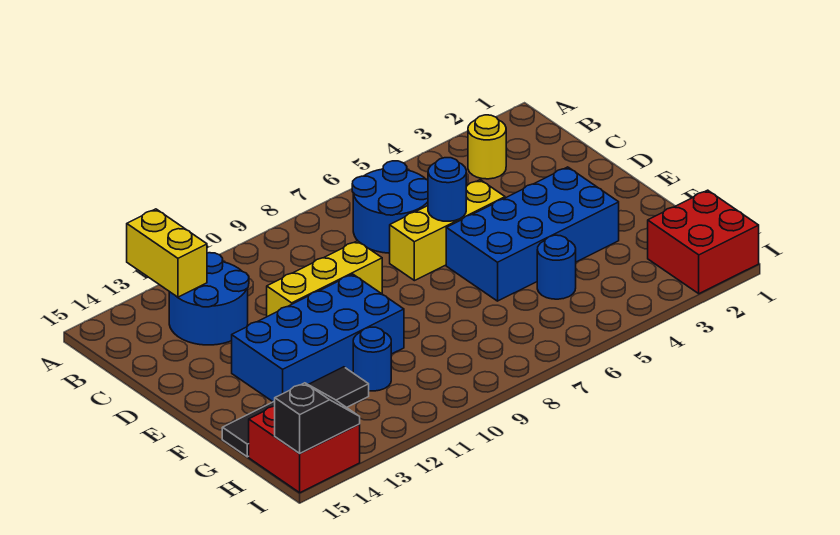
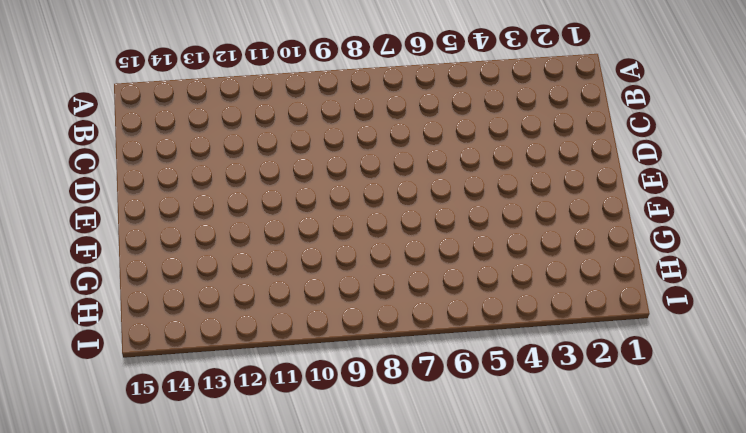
none -> yellow 1x1 round brick [468,115,506,179]
none -> blue 2x2 round brick [352,161,428,253]
none -> blue 2x2 round brick [169,253,249,345]

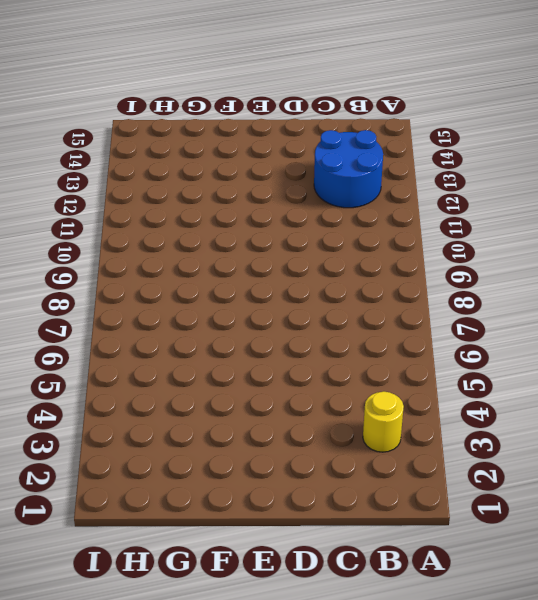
none -> blue 2x2 round brick [352,161,428,253]
none -> yellow 1x3 brick [390,180,505,281]
none -> yellow 1x3 brick [267,241,382,317]

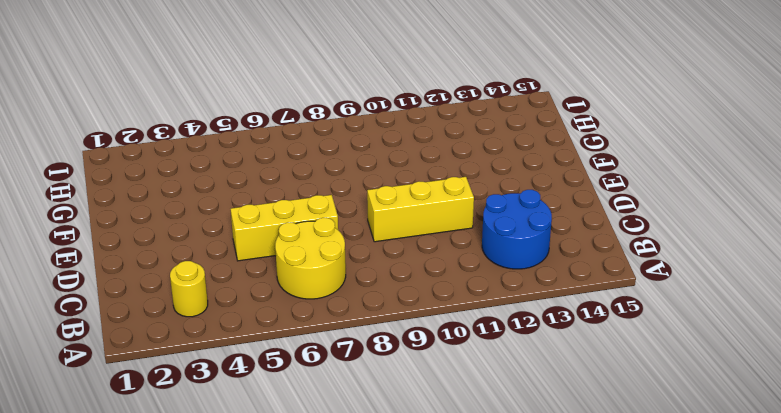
yellow 2x2 round brick [275,218,346,299] -> blue 2x2 round brick [352,161,428,253]
none -> blue 2x4 brick [446,167,619,301]
none -> blue 2x4 brick [232,274,404,402]
none -> blue 1x1 round brick [537,235,576,299]

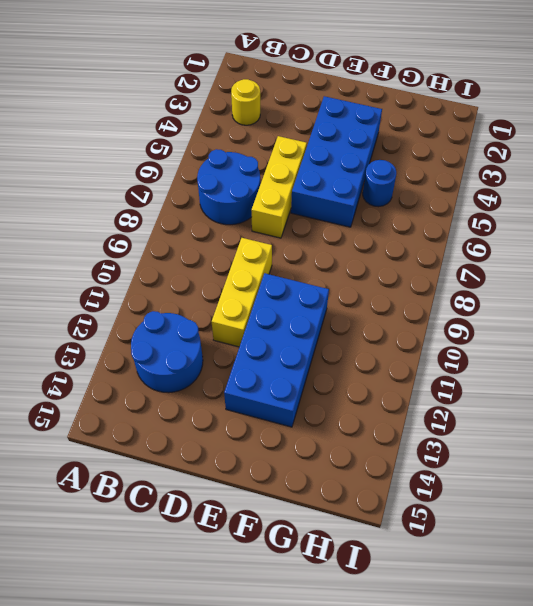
none -> blue 1x1 round brick [353,327,391,391]
none -> black 1x4 tile [222,367,369,457]
none -> red 2x2 brick [648,190,759,294]

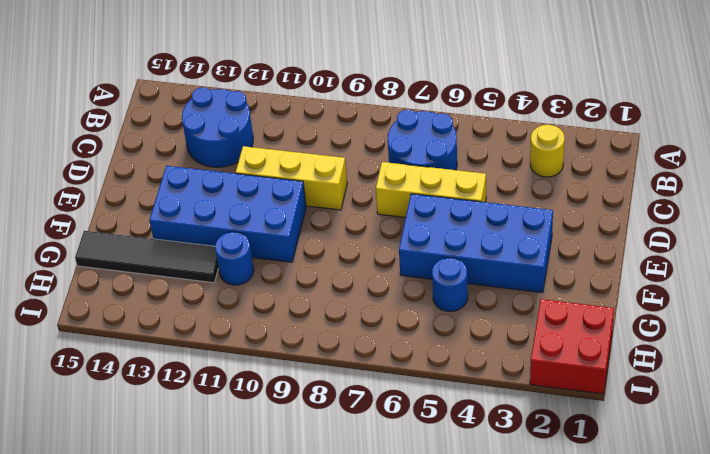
none -> red 2x2 brick [249,406,360,493]
none -> yellow 1x2 brick [127,209,207,297]
none -> blue 1x1 round brick [428,158,466,221]

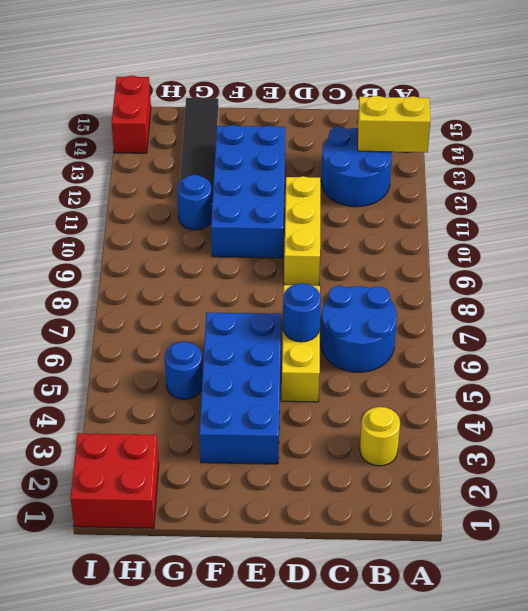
red 1x2 brick [112,76,151,153] -> red 2x2 brick [249,406,360,493]
none -> black 1x2 slope [275,383,360,453]

